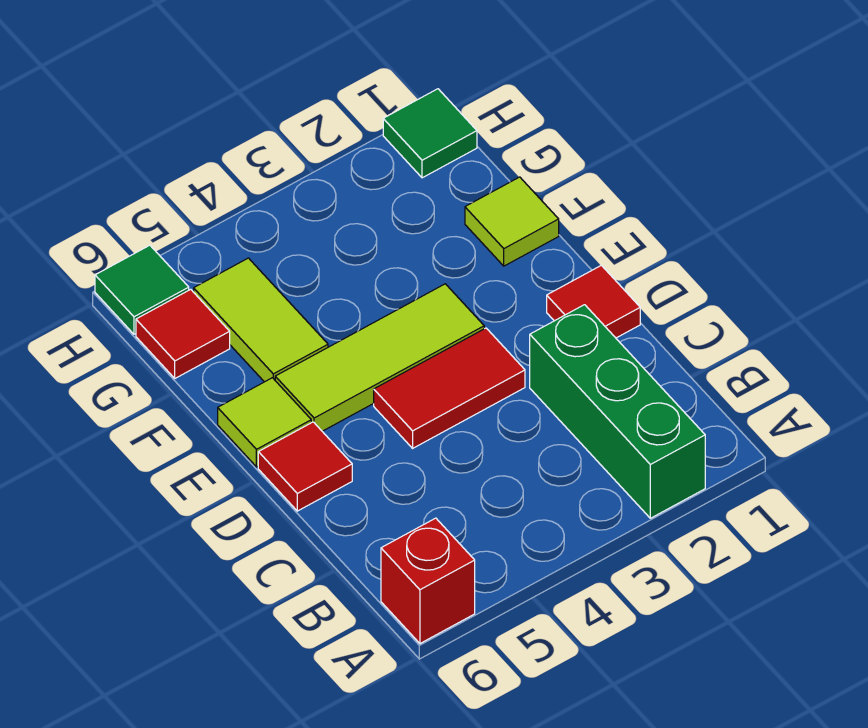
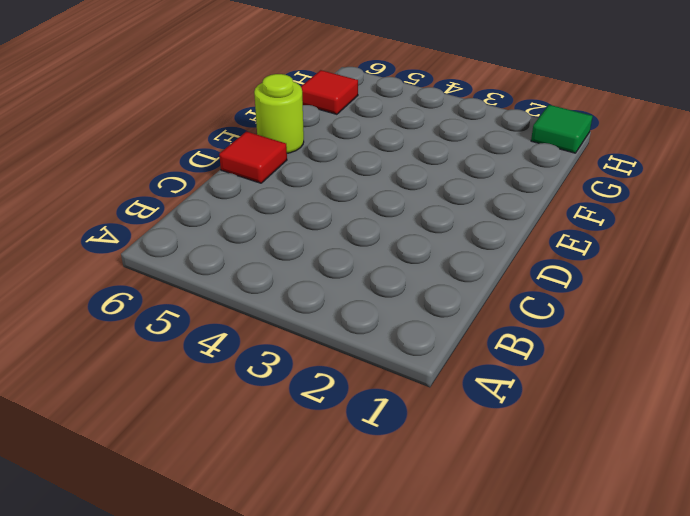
lime 1x1 round brick [254,74,304,153] -> lime 1x1 tile [218,378,311,467]
none -> green 1x3 brick [530,305,705,518]
none -> red 1x1 brick [381,518,475,643]
none -> red 1x1 tile [547,265,640,338]

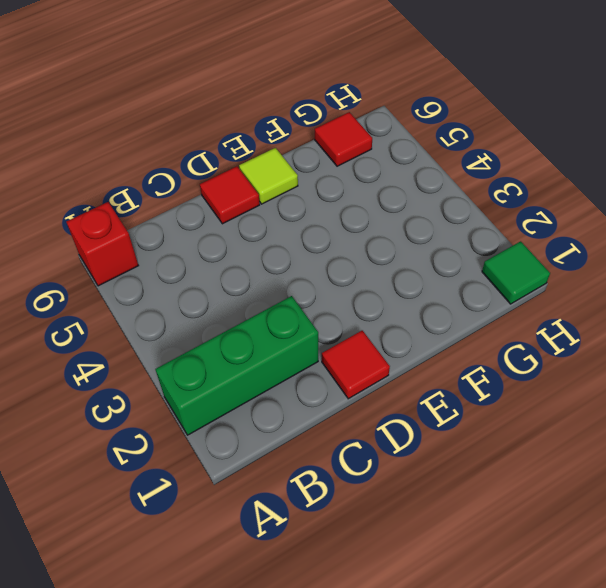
none -> red 1x2 tile [374,328,525,448]
none -> lime 1x3 tile [275,284,484,431]
none -> lime 1x1 tile [465,177,559,266]

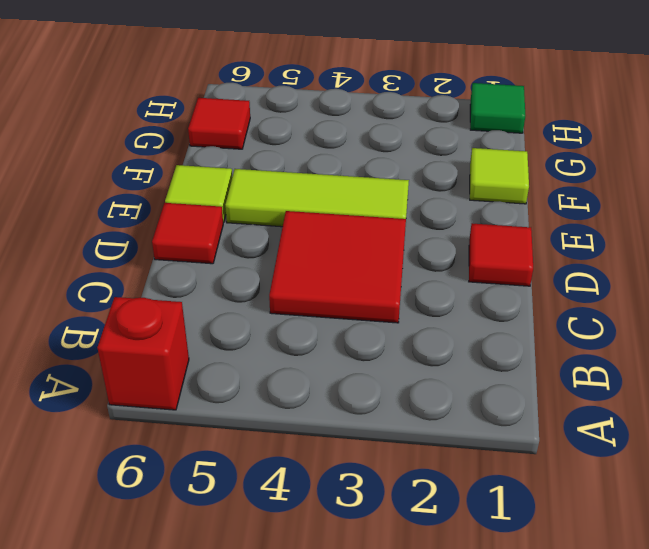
red 2x2 tile [269,211,406,323] -> red 1x2 tile [374,328,525,448]
none -> green 1x3 brick [530,305,705,518]
none -> lime 1x2 tile [194,258,328,382]
none -> green 1x1 tile [95,245,189,334]

